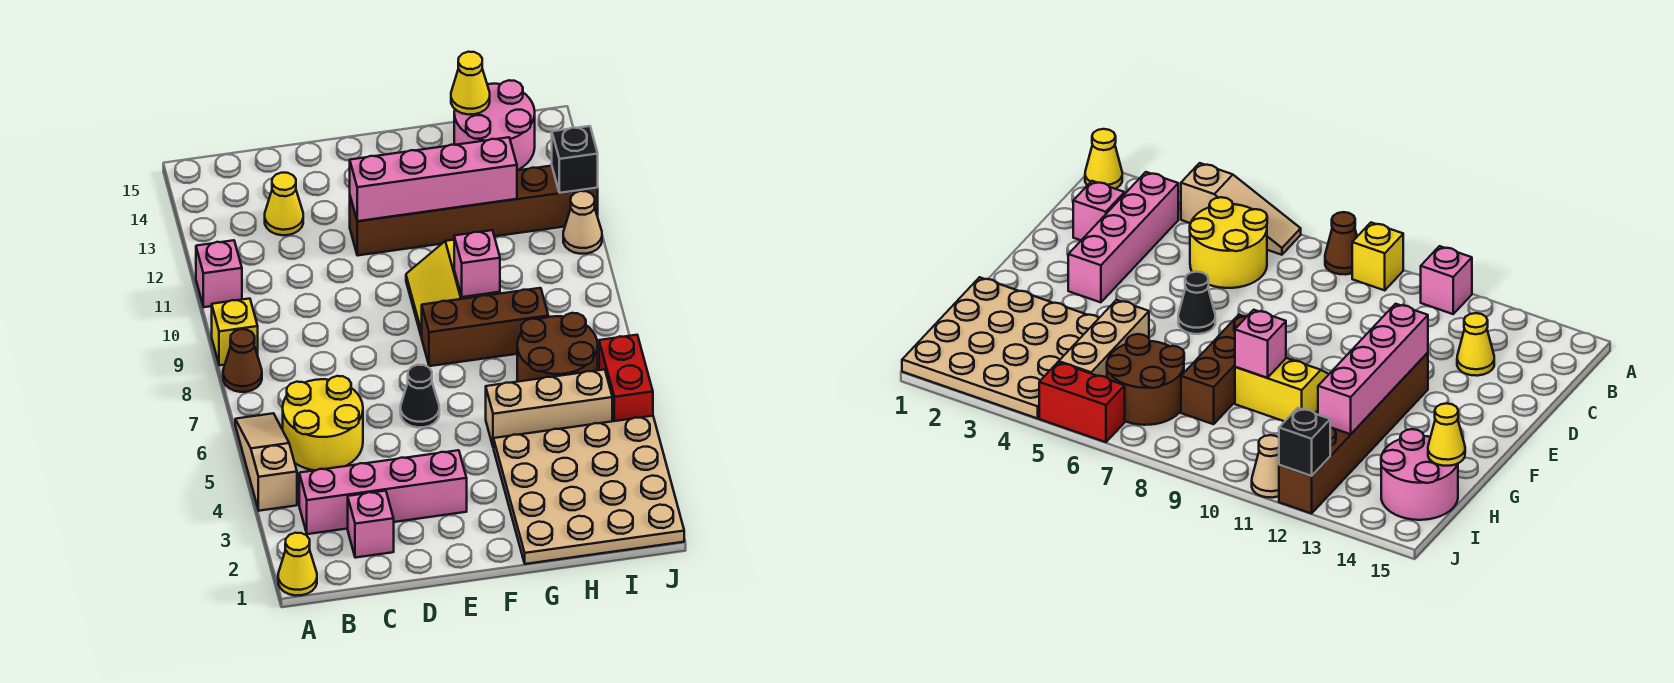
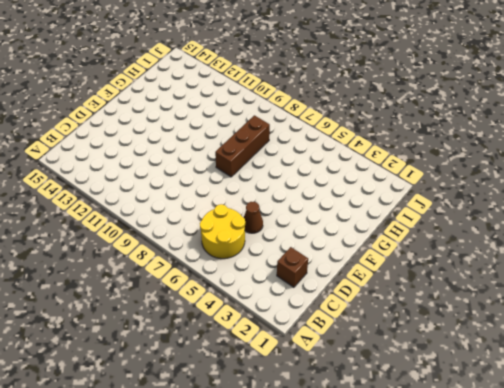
brown 1x1 brick [277,247,308,287] -> pink 1x1 brick [348,491,394,558]
brown 1x1 cone [244,202,263,233] -> brown 1x1 cone moved to [223,329,262,392]
none -> yellow 1x1 cone [278,533,317,596]
none -> tan 1x3 slope [235,413,297,511]
none -> yellow 1x1 brick [212,299,258,365]

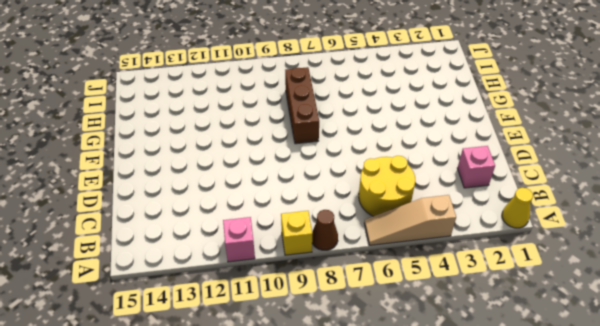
none -> pink 1x4 brick [299,450,467,534]
none -> yellow 1x1 cone [265,173,303,235]
none -> black 1x1 cone [400,365,439,428]

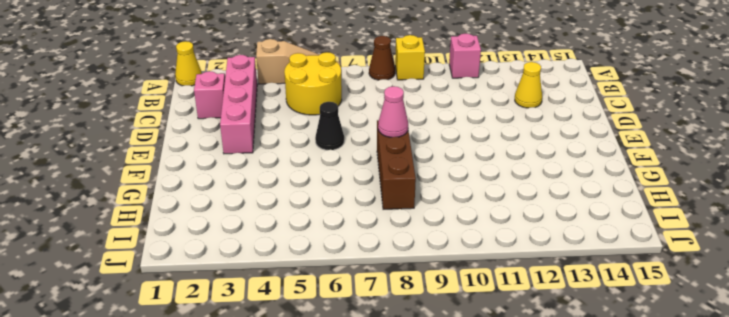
pink 1x1 cone [378,86,408,137] -> none
none -> brown 1x6 brick [350,166,598,256]
none -> yellow 2x2 slope [406,240,500,337]
none -> tan 4x4 plate [494,416,684,564]

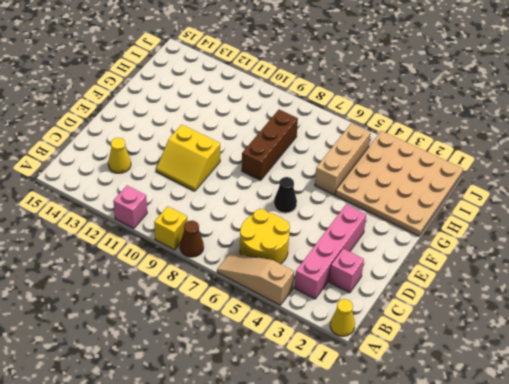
yellow 2x2 slope [156,125,220,191] -> yellow 2x2 slope moved to [406,240,500,337]
none -> brown 1x6 brick [350,166,598,256]
none -> brown 2x2 round brick [517,313,598,382]
none -> pink 2x2 round brick [454,80,535,170]

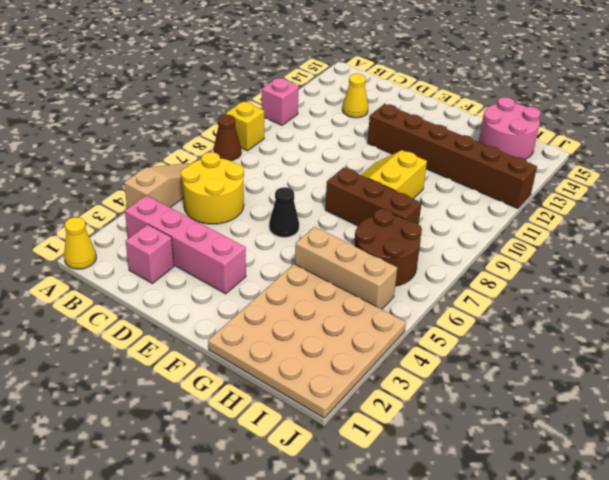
none -> red 1x2 brick [599,335,653,421]
none -> tan 1x1 cone [563,191,602,254]
none -> pink 1x4 brick [350,137,517,221]

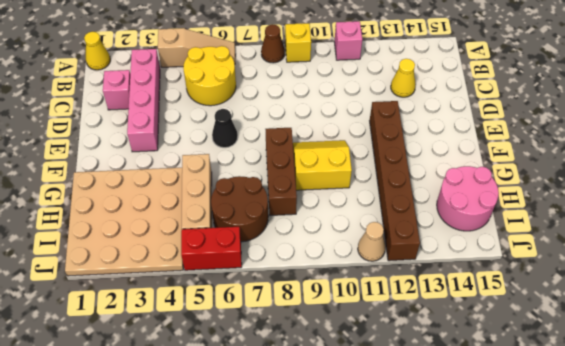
none -> pink 1x4 brick [350,137,517,221]
none -> pink 1x1 brick [454,230,500,297]
none -> yellow 1x1 cone [451,52,490,115]

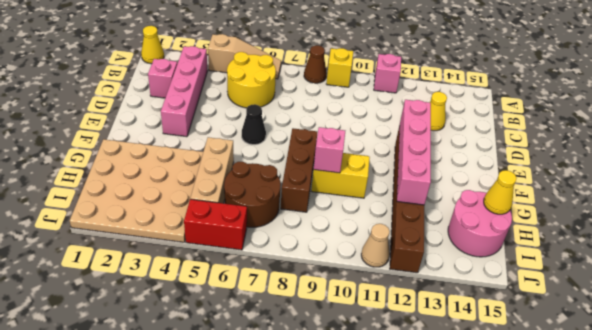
none -> black 1x1 brick [552,126,598,193]

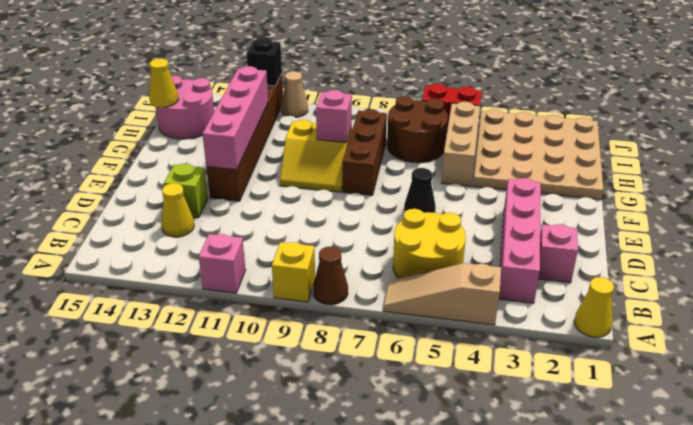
lime 1x1 brick [164,164,208,218] -> none

